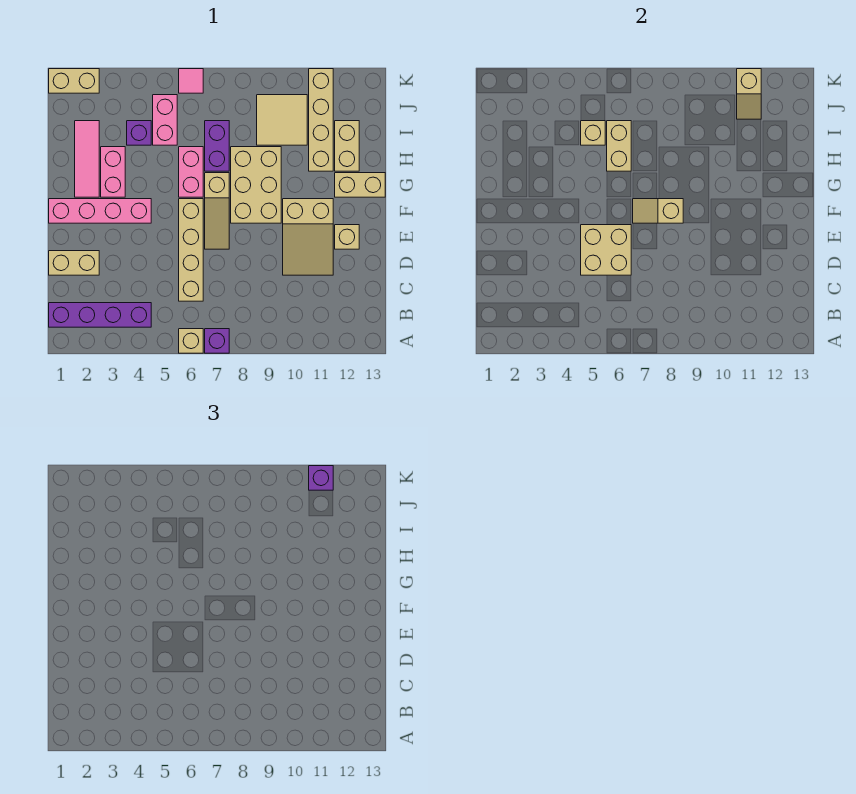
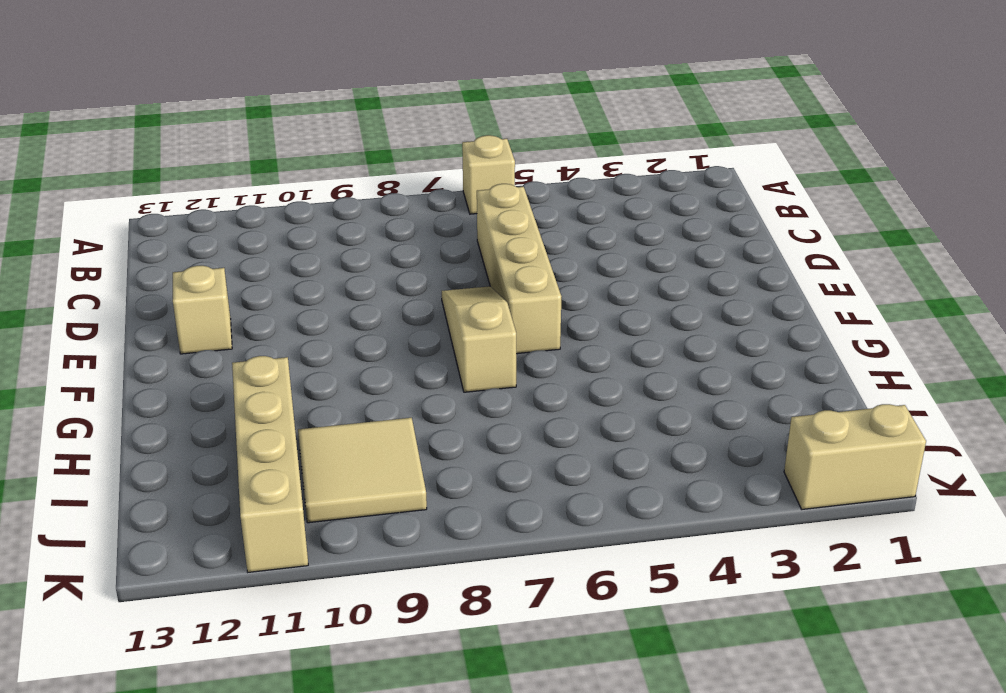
none -> purple 1x1 brick [205,329,229,353]
none -> purple 1x4 brick [49,303,151,327]
none -> tan 1x2 brick [49,251,99,275]

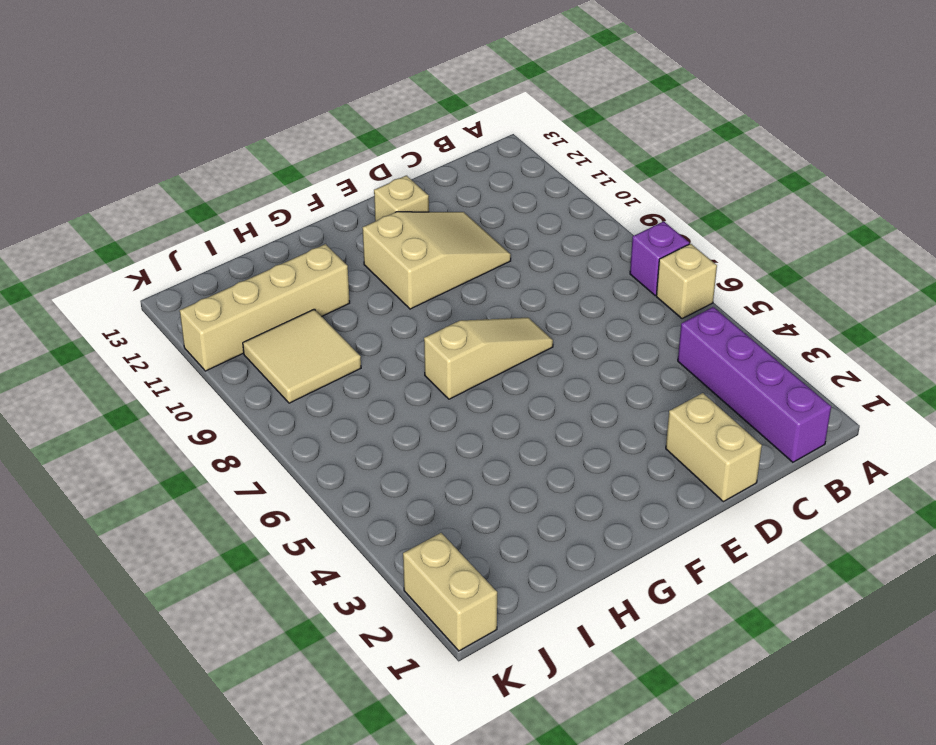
none -> tan 1x4 brick [179,199,203,301]
none -> pink 1x4 brick [49,199,151,223]
none -> tan 2x3 brick [231,147,281,223]

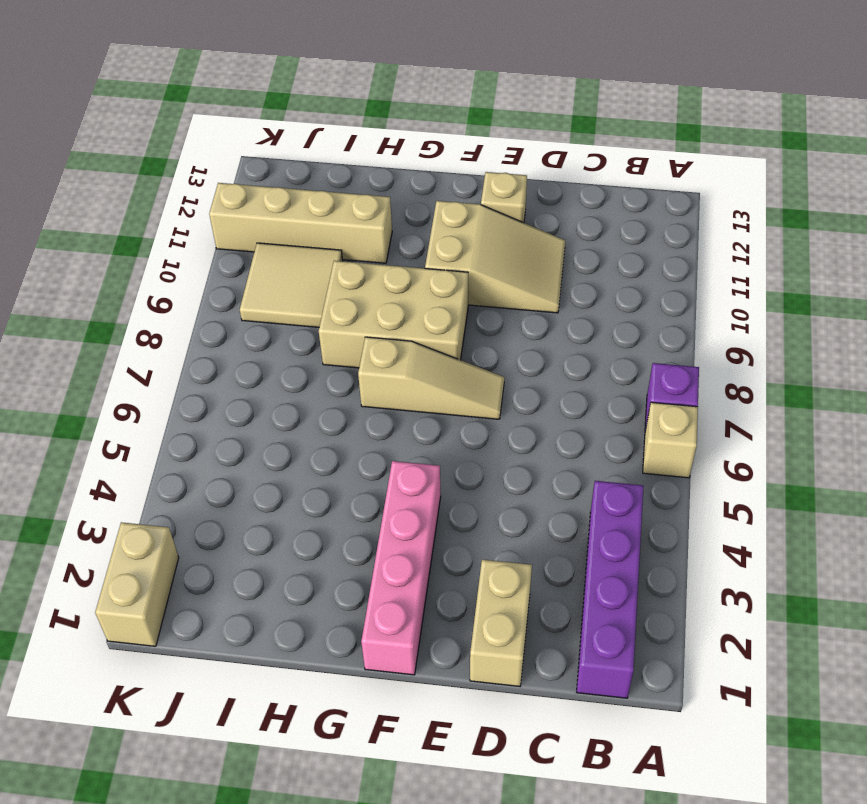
none -> tan 1x4 brick [179,199,203,301]
none -> pink 1x3 tile [75,121,99,197]
none -> pink 1x2 brick [101,147,125,197]

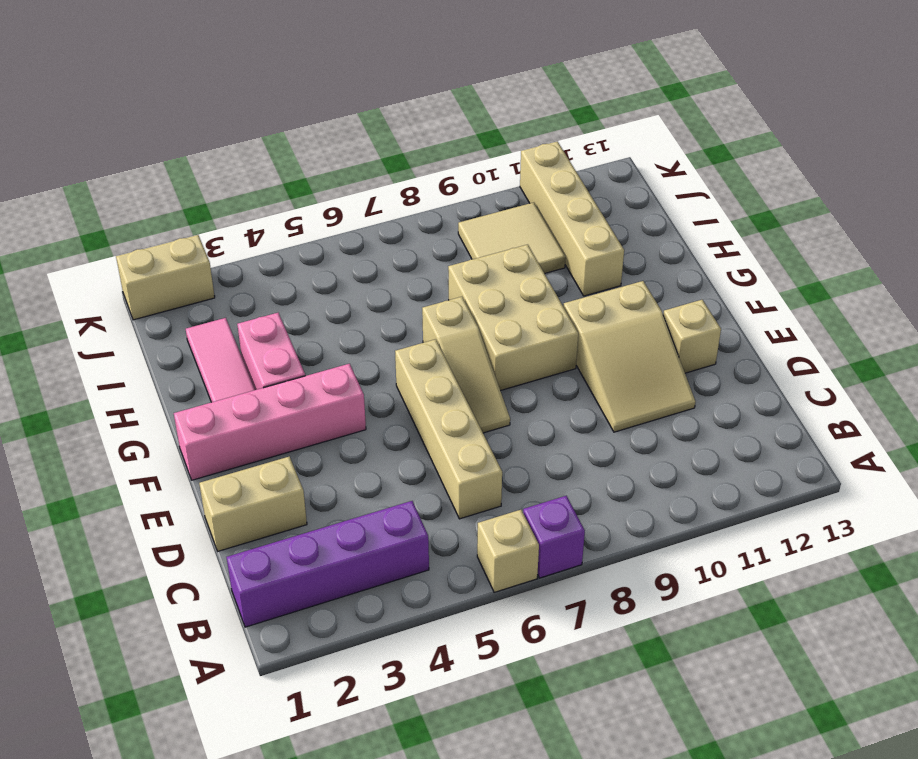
none -> pink 1x2 brick [179,147,203,197]
none -> tan 1x2 brick [335,173,385,197]
none -> purple 1x2 brick [205,121,229,171]

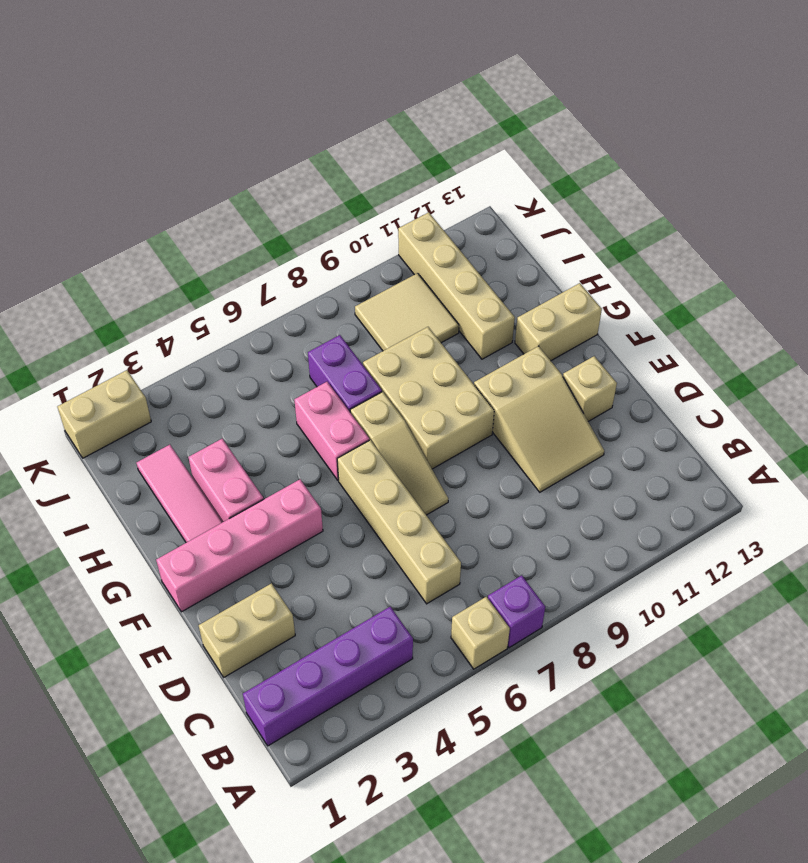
none -> tan 1x2 brick [335,121,359,171]
none -> purple 1x1 brick [127,121,151,145]
none -> pink 1x2 brick [153,95,177,145]

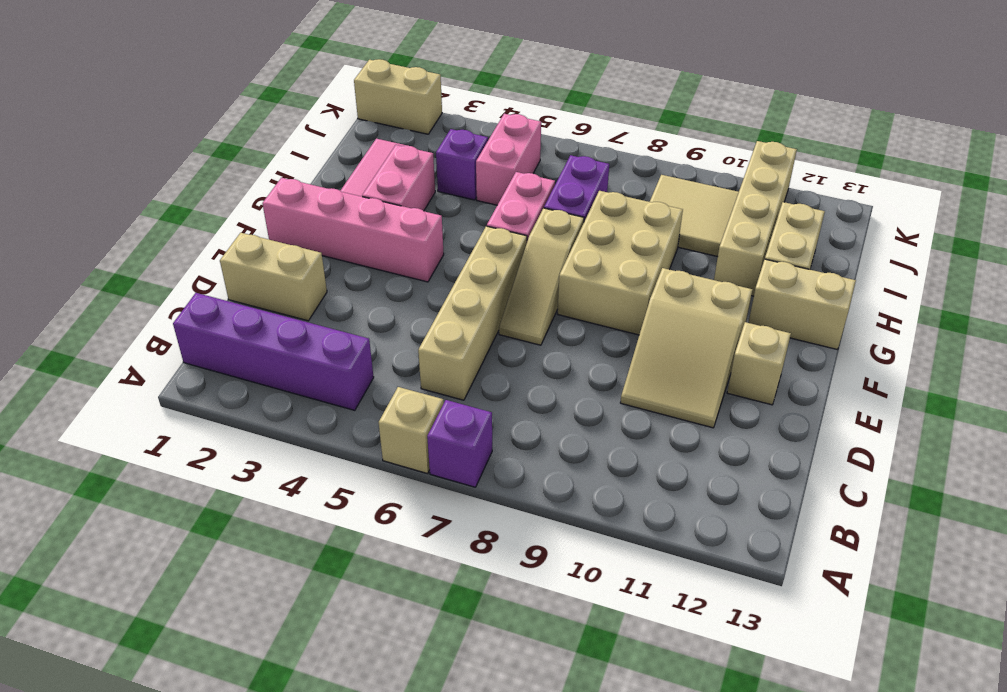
none -> pink 1x1 tile [179,69,203,93]
none -> tan 2x2 brick [581,225,631,275]
none -> tan 1x2 slope [633,199,683,223]

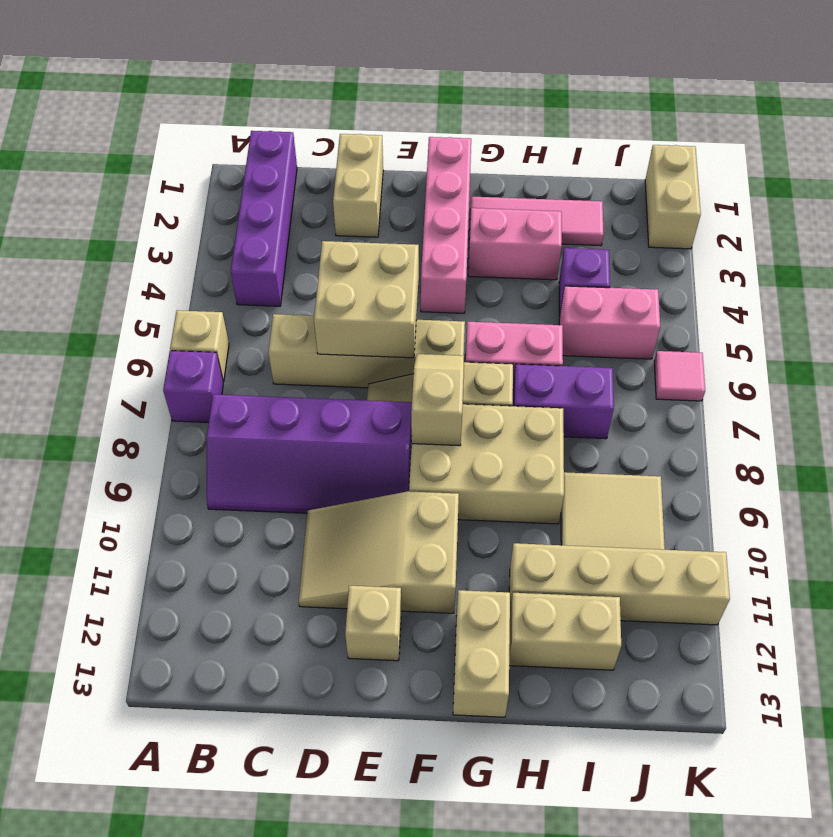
purple 2x4 slope [207,394,412,513] -> none
none -> tan 1x2 brick [607,121,631,171]
none -> tan 1x1 brick [581,121,605,145]
none -> tan 1x2 slope [737,69,761,119]

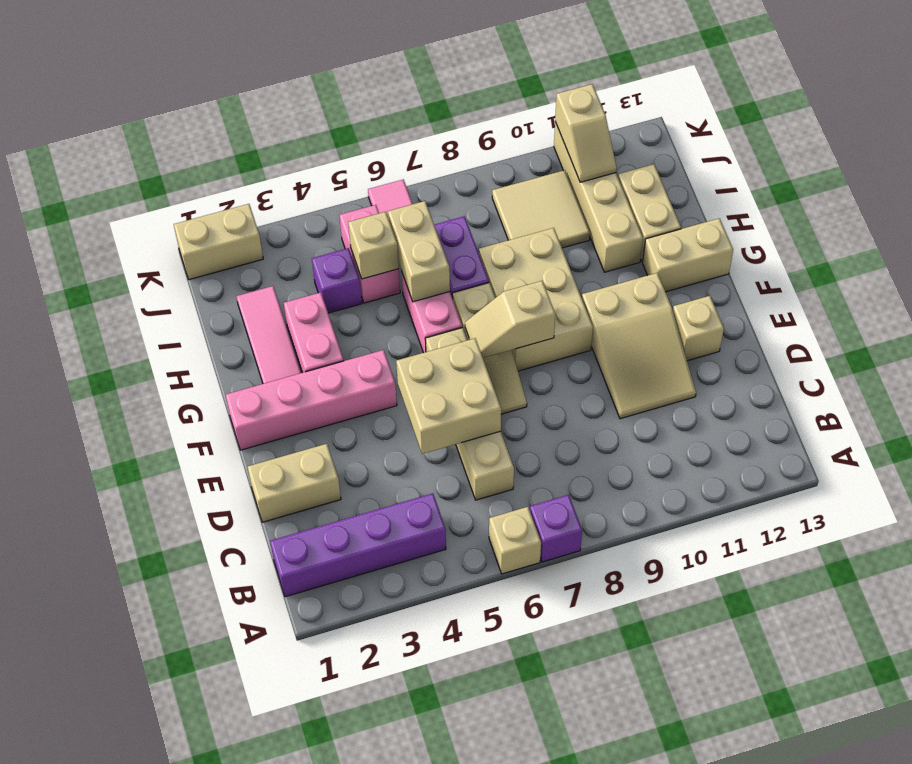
none -> purple 1x1 brick [309,466,333,490]

